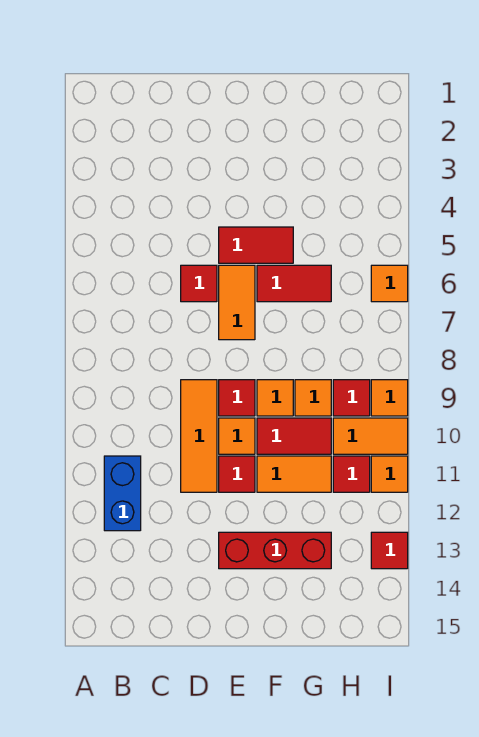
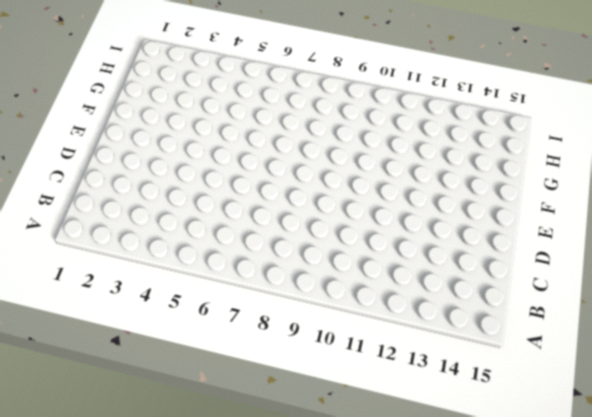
none -> blue 1x2 brick [104,456,141,531]
none -> red 1x1 tile [181,265,217,302]
none -> orange 1x3 tile [181,380,217,492]

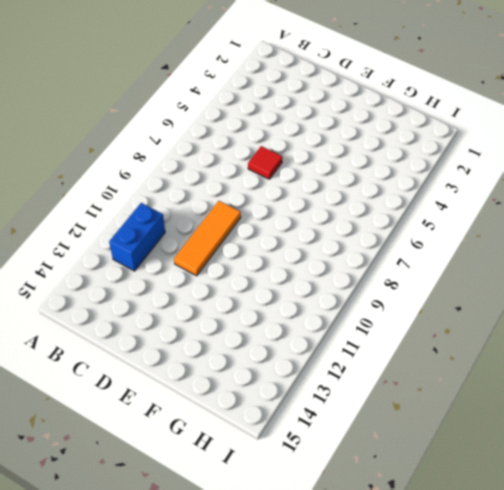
none -> red 1x2 tile [219,227,293,263]
none -> orange 1x2 tile [219,265,255,340]
none -> red 1x1 tile [219,380,255,416]

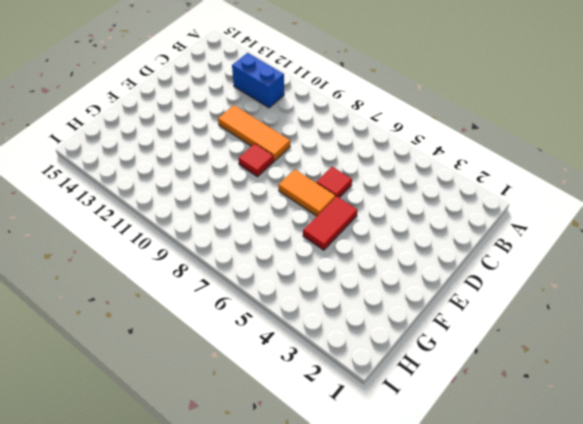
none -> orange 1x1 tile [219,418,255,454]
none -> red 1x1 tile [219,456,255,492]
none -> red 1x3 brick [219,532,331,569]

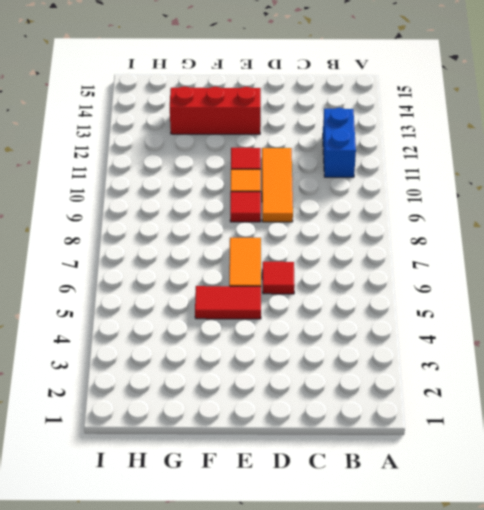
none -> red 1x2 tile [257,265,331,302]
none -> orange 1x1 tile [257,380,293,416]
none -> red 1x2 tile [257,418,331,454]

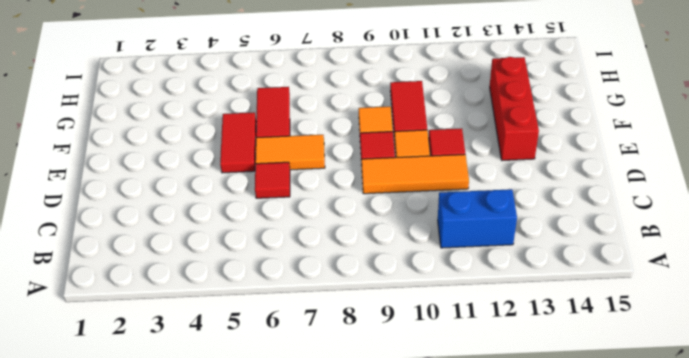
none -> orange 1x2 tile [257,456,331,492]
none -> orange 1x1 tile [295,380,331,416]
none -> red 1x1 tile [333,380,370,416]

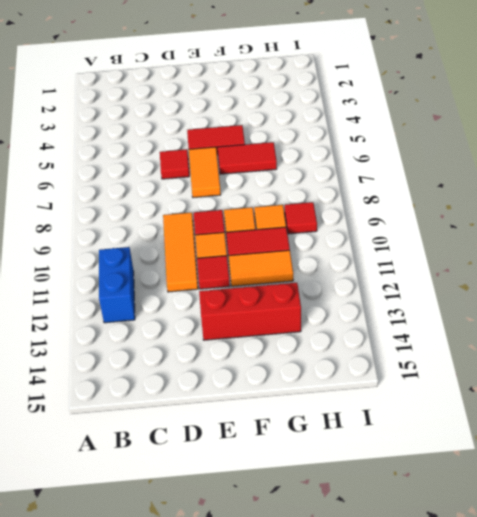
none -> orange 1x2 tile [333,418,408,454]
none -> red 1x1 tile [333,456,370,492]
none -> orange 1x1 tile [371,265,408,302]

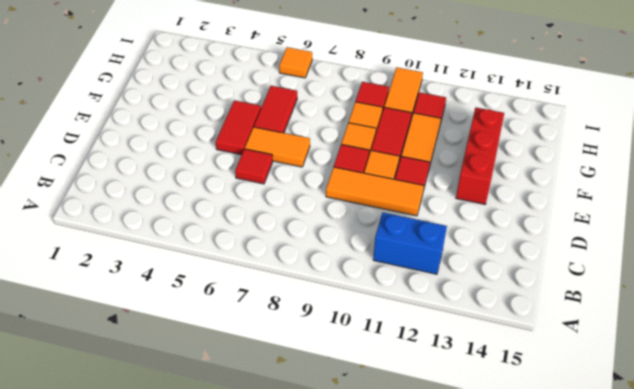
none -> orange 1x1 tile [371,380,408,416]
none -> orange 1x1 tile [371,456,408,492]
none -> red 1x1 tile [371,532,408,569]

